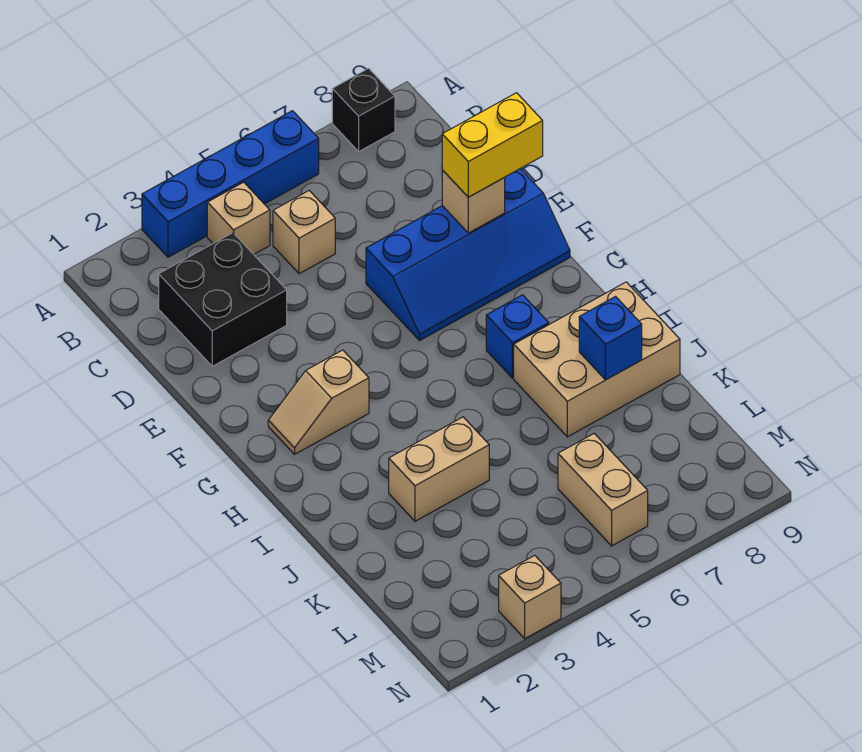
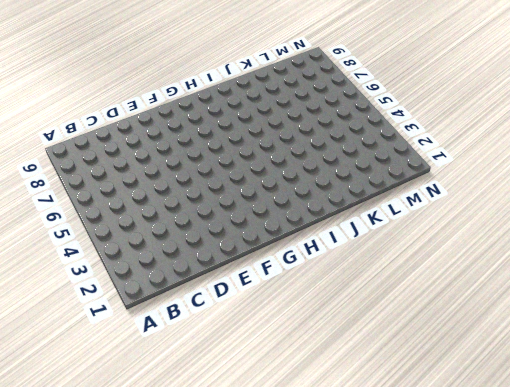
none -> blue 1x4 brick [142,111,319,257]
none -> black 1x1 brick [332,68,395,151]
none -> tan 1x1 brick [207,182,270,254]

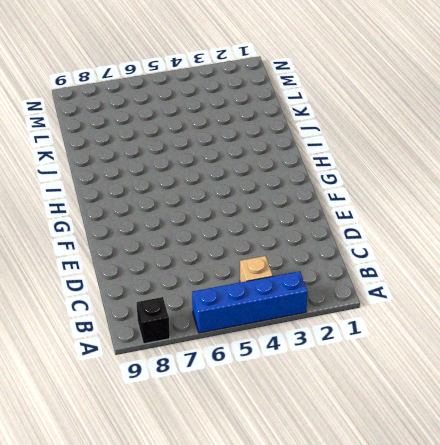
none -> black 2x2 brick [159,233,287,366]
none -> tan 1x1 brick [273,191,335,274]
none -> blue 2x4 slope [366,169,570,340]

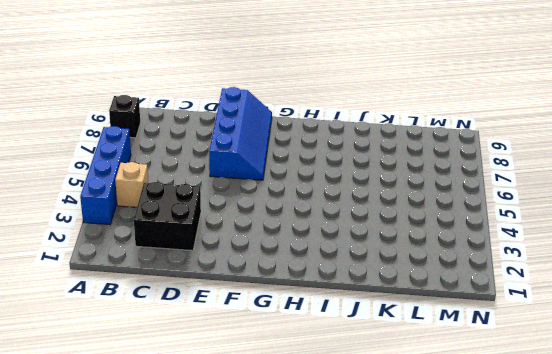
none -> tan 1x1 brick [273,191,335,274]
none -> tan 1x2 slope [268,350,369,454]
none -> blue 1x1 brick [486,295,549,378]

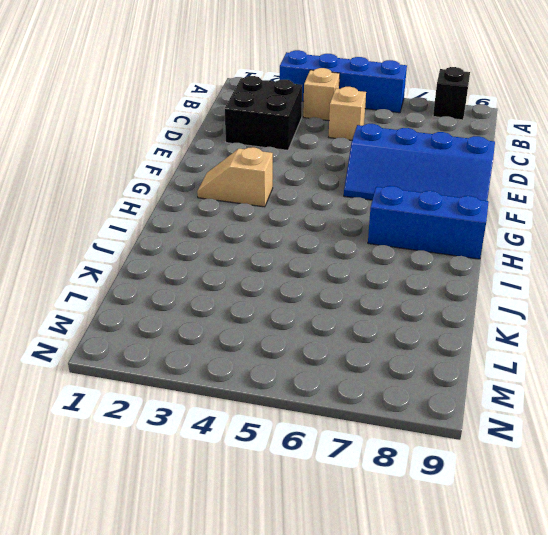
blue 1x3 brick [368,186,489,259] -> blue 1x1 brick [486,295,549,378]
none -> tan 2x3 brick [514,282,680,437]
none -> tan 1x2 brick [389,417,489,521]
none -> tan 1x2 brick [558,434,648,546]

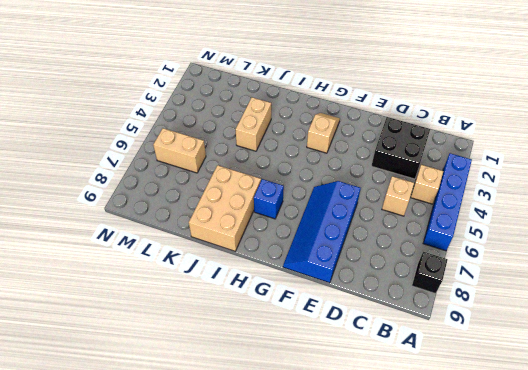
none -> tan 1x1 brick [499,555,561,638]
none -> tan 1x1 brick [442,170,505,233]
none -> blue 1x1 brick [579,297,642,380]

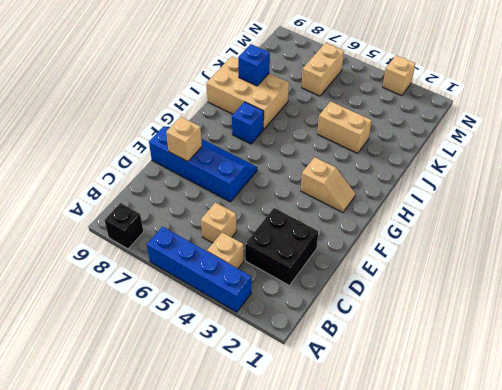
none -> yellow 1x2 brick [442,93,543,197]

